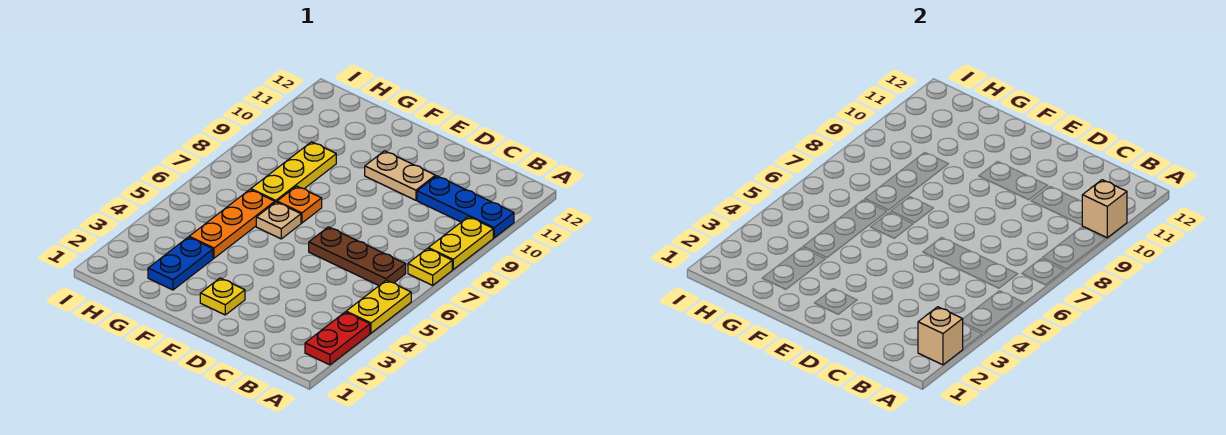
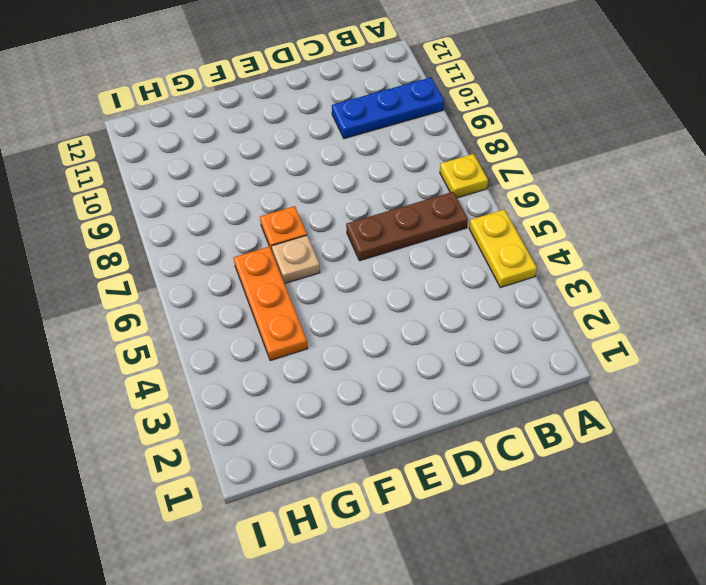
none -> red 1x2 plate [305,312,370,365]
none -> yellow 1x2 plate [428,217,493,269]
none -> tan 1x2 plate [365,151,435,200]

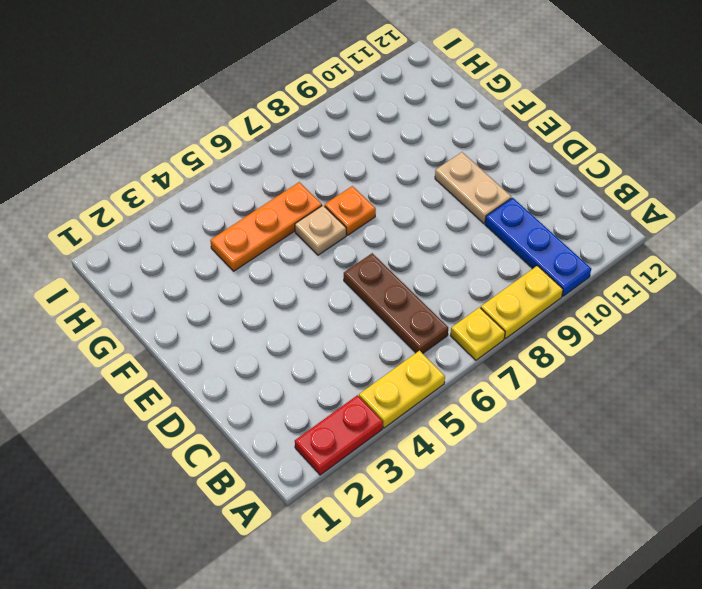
none -> yellow 1x1 plate [200,278,245,315]
none -> blue 1x2 plate [148,237,213,290]
none -> yellow 1x3 plate [251,142,336,202]

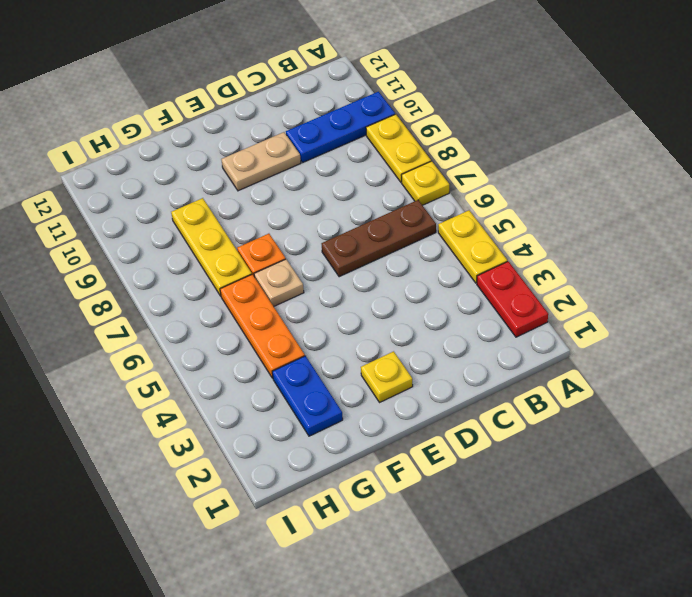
none -> tan 1x1 brick [918,307,963,365]
none -> tan 1x1 brick [1082,180,1127,238]

